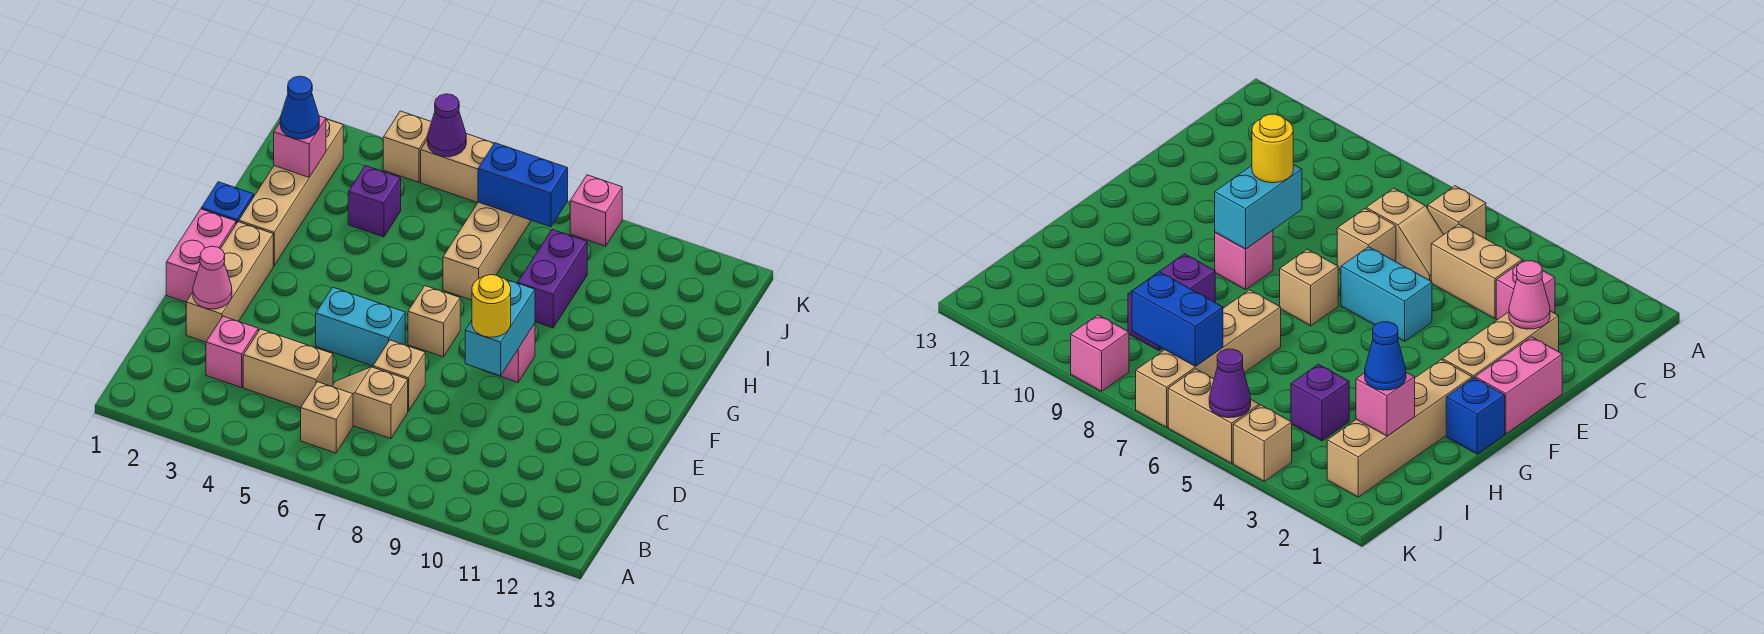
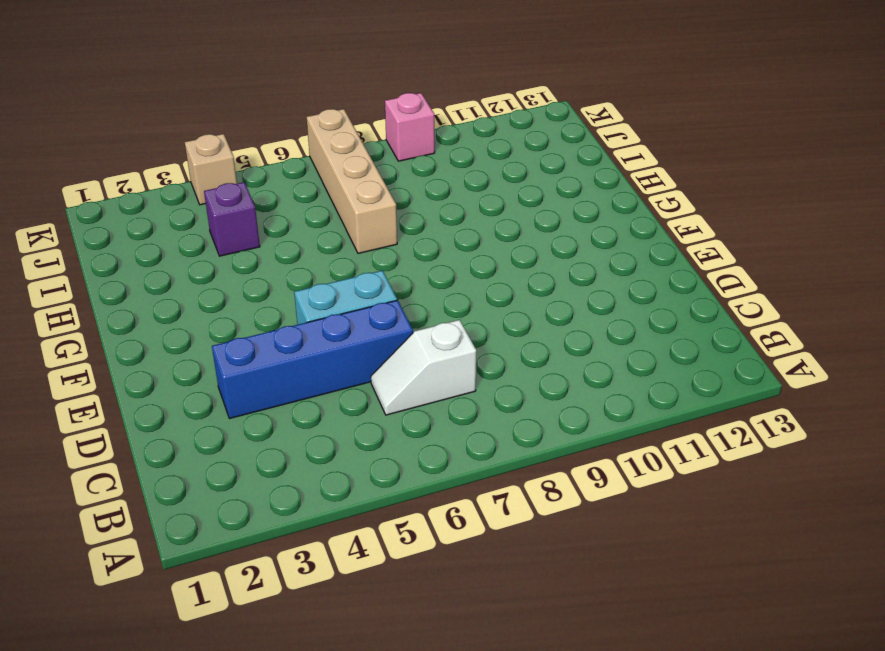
white 1x2 slope [371,320,476,415] -> tan 1x2 slope [332,367,408,439]
blue 1x4 brick [212,300,413,419] -> none
none -> tan 1x1 brick [301,382,353,453]
none -> pink 1x1 brick [206,316,258,388]
none -> tan 1x2 brick [243,329,333,408]

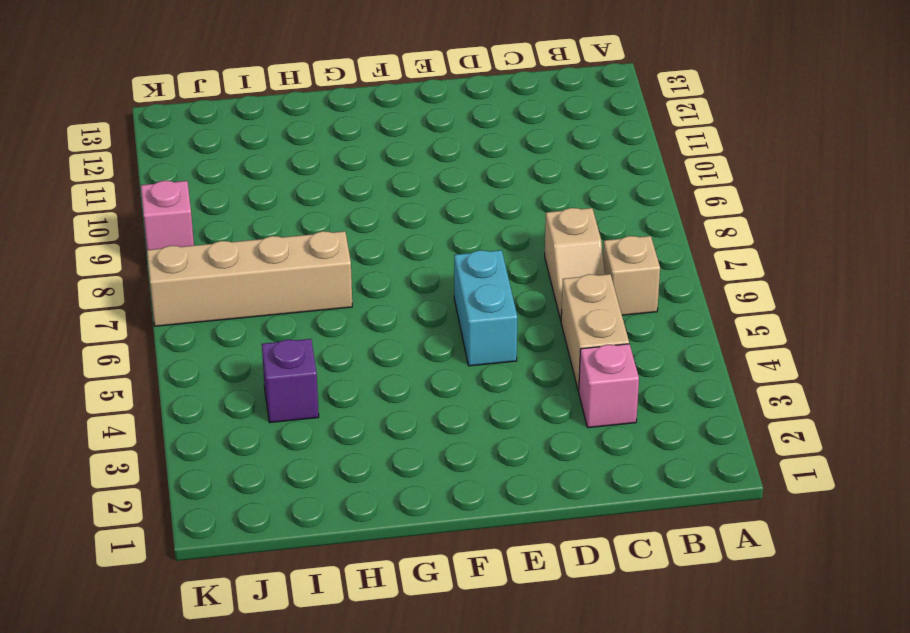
none -> tan 1x3 brick [186,222,273,342]
none -> tan 1x1 brick [373,340,425,411]
none -> pink 1x2 brick [166,209,236,302]

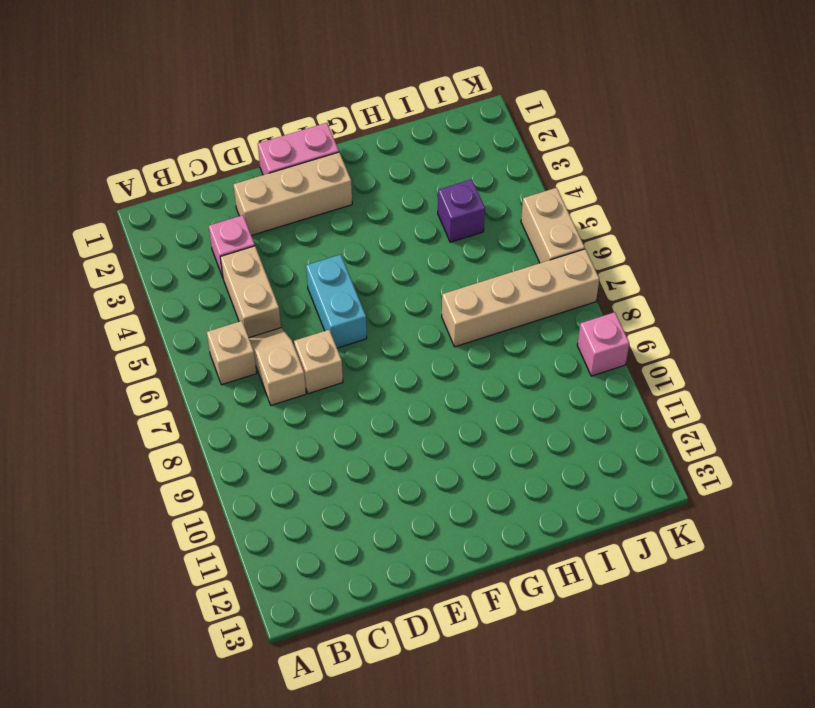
none -> tan 1x1 brick [408,286,460,357]
none -> pink 1x1 brick [483,324,535,382]
none -> blue 1x1 brick [201,182,254,224]

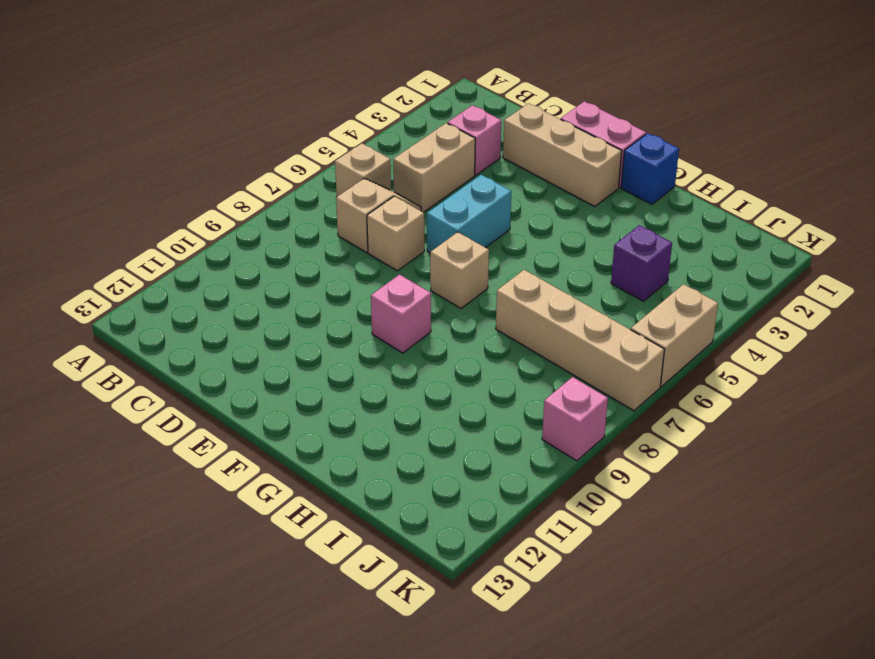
none -> tan 1x4 brick [239,119,343,266]
none -> purple 1x2 brick [518,229,587,328]
none -> tan 1x1 brick [383,111,431,182]

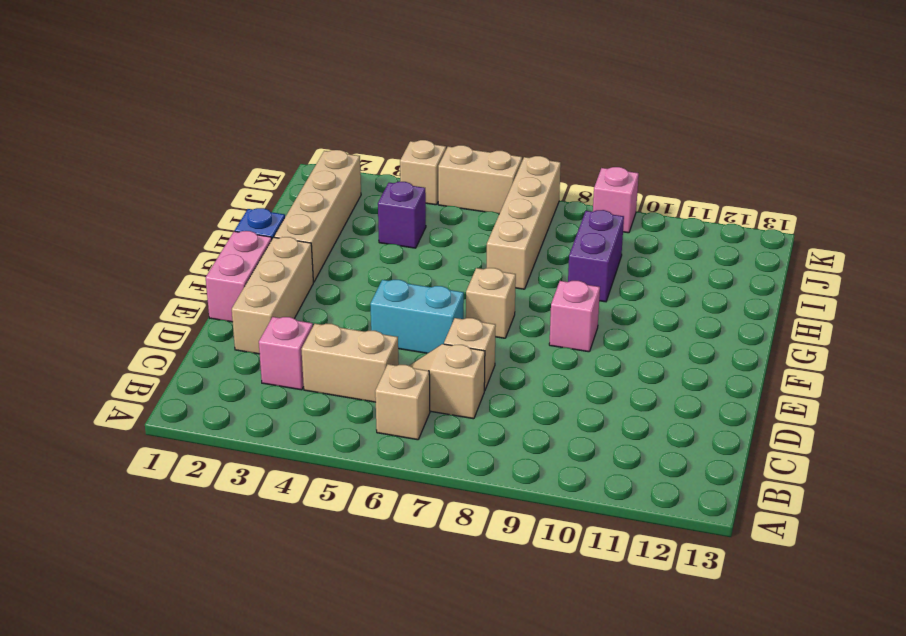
none -> pink 1x1 cone [193,246,232,309]
none -> cyan 1x2 brick [465,279,535,376]
none -> pink 1x1 brick [274,116,326,177]

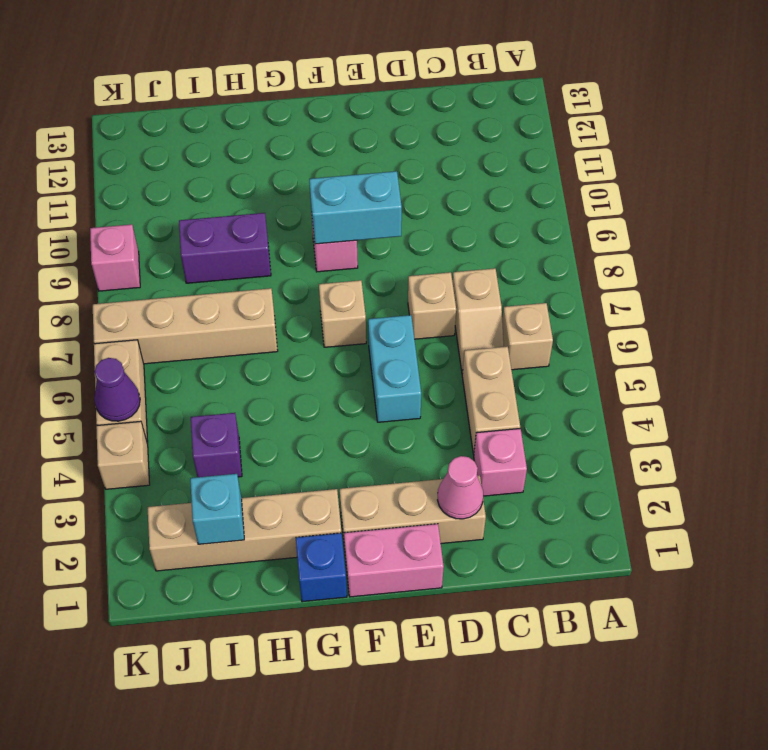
cyan 1x1 brick [190,474,244,544] -> pink 1x1 brick [274,116,326,177]
none -> blue 1x2 brick [478,143,568,227]
none -> yellow 1x1 round brick [472,275,511,337]
none -> blue 1x1 cone [280,76,319,139]

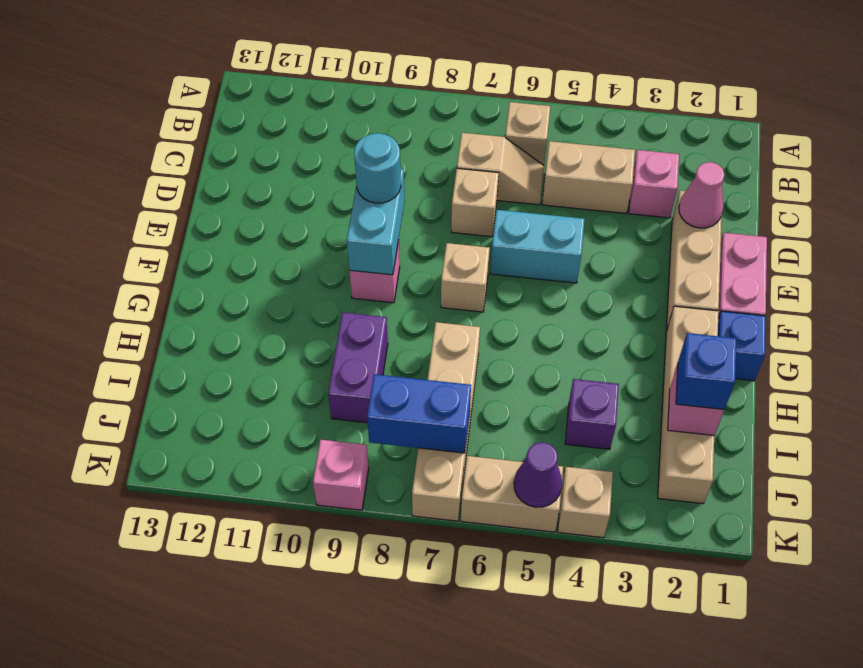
cyan 1x1 round brick [354,133,401,203] -> yellow 1x1 round brick [472,275,511,337]
blue 1x1 brick [676,333,736,409] -> blue 1x1 cone [280,76,319,139]

